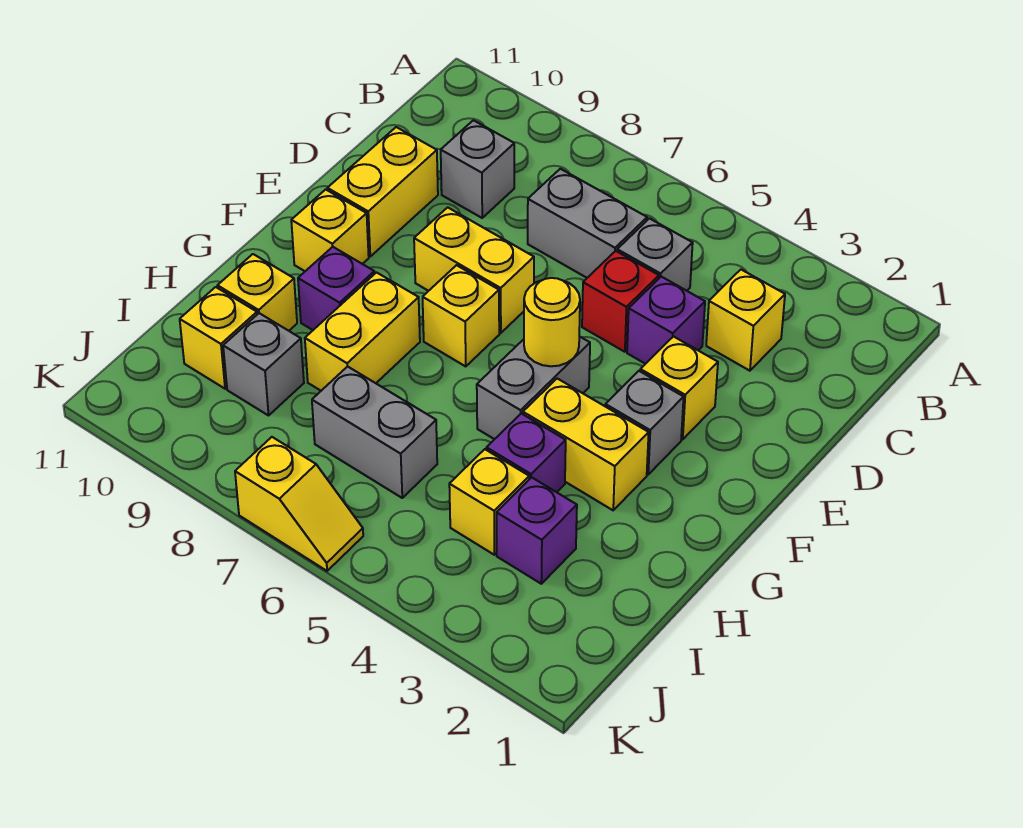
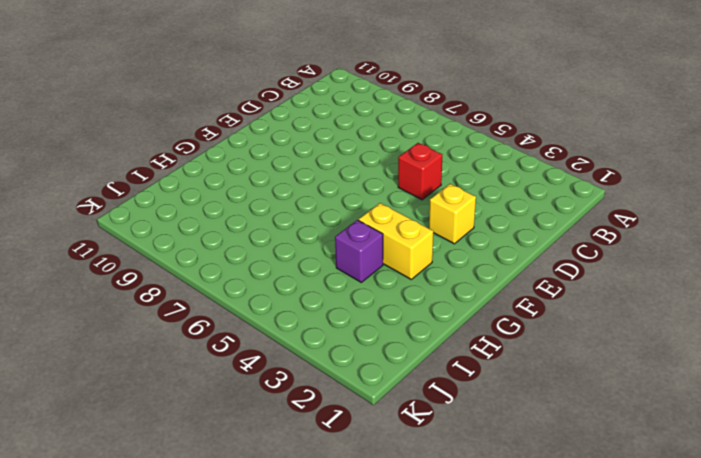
none -> yellow 1x1 brick [706,270,785,371]
none -> grey 1x1 brick [617,219,693,291]
none -> grey 1x2 brick [528,169,647,278]

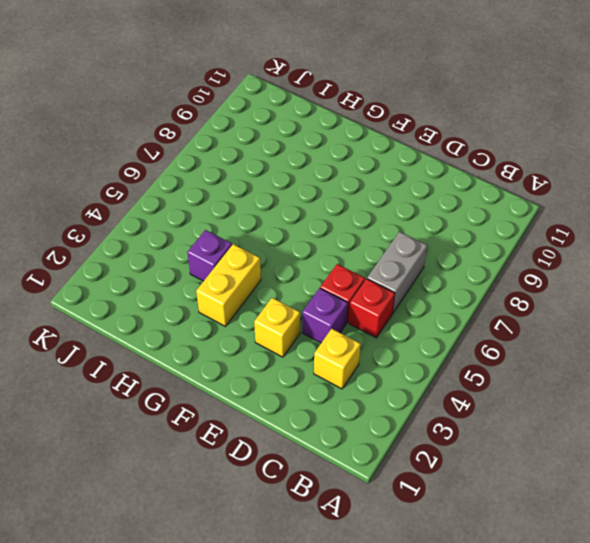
red 1x1 brick [349,279,395,338] -> grey 1x1 brick [617,219,693,291]
none -> grey 1x1 brick [441,120,514,218]
none -> yellow 1x2 brick [327,127,438,256]
none -> yellow 1x2 brick [414,207,534,333]

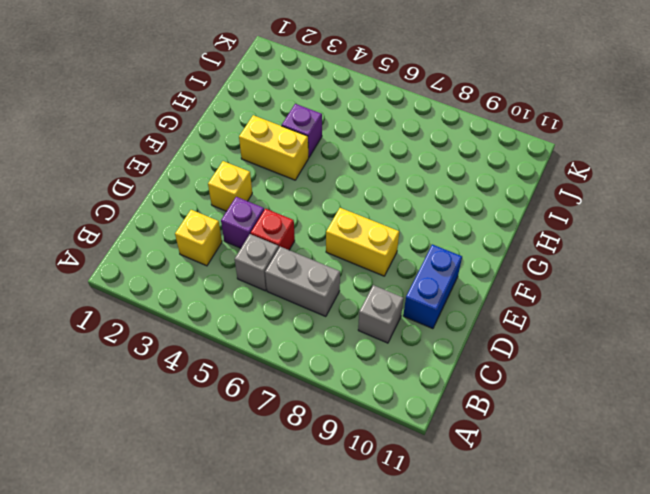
blue 1x2 brick [403,244,462,329] -> yellow 1x2 brick [327,127,438,256]
none -> grey 1x1 brick [605,371,684,474]
none -> grey 1x2 brick [477,336,590,439]
none -> yellow 1x1 brick [423,265,499,367]

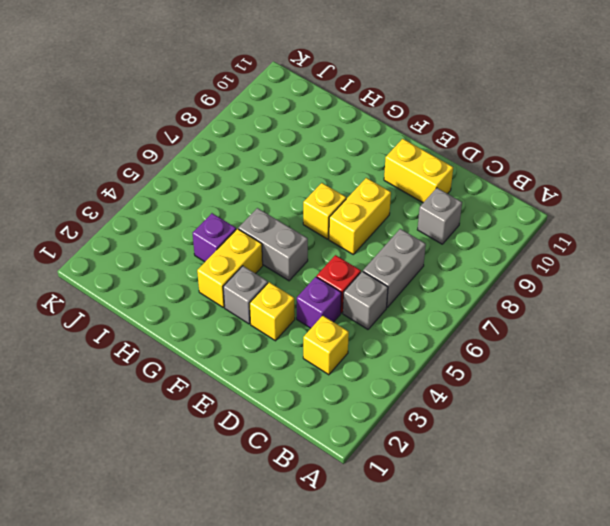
none -> yellow 1x1 brick [291,189,369,271]
none -> yellow 1x2 brick [305,273,420,391]
none -> purple 1x1 brick [298,247,374,330]

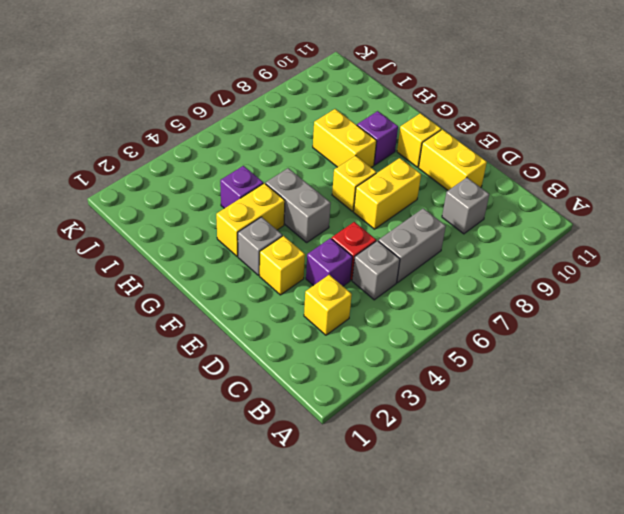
none -> yellow 1x1 brick [217,254,297,331]
none -> purple 1x1 brick [497,477,577,584]
none -> yellow 1x1 brick [449,449,529,555]

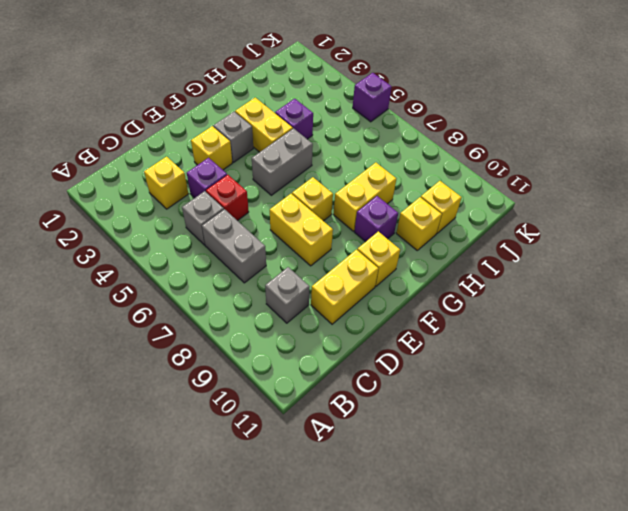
purple 1x1 brick [353,73,391,122] -> purple 1x1 brick moved to [497,477,577,584]
none -> yellow 1x1 brick [449,449,529,555]
none -> grey 1x2 brick [312,366,437,498]
none -> grey 1x1 brick [223,313,304,415]

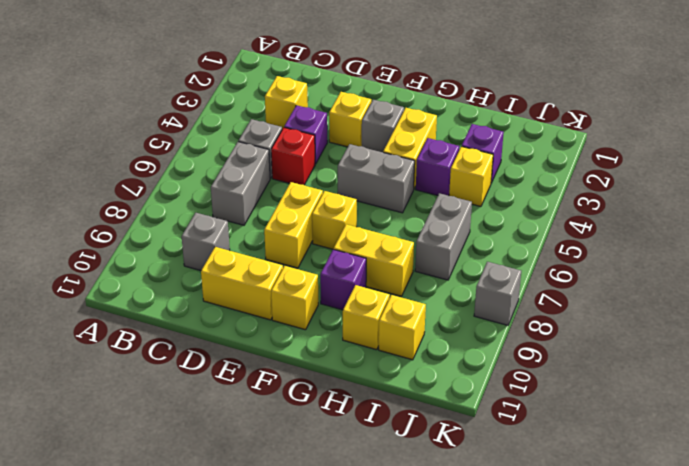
grey 1x1 brick [474,262,521,325] -> grey 1x1 brick moved to [223,313,304,415]
none -> yellow 1x2 slope [235,437,363,571]
none -> yellow 1x1 round brick [524,278,580,366]

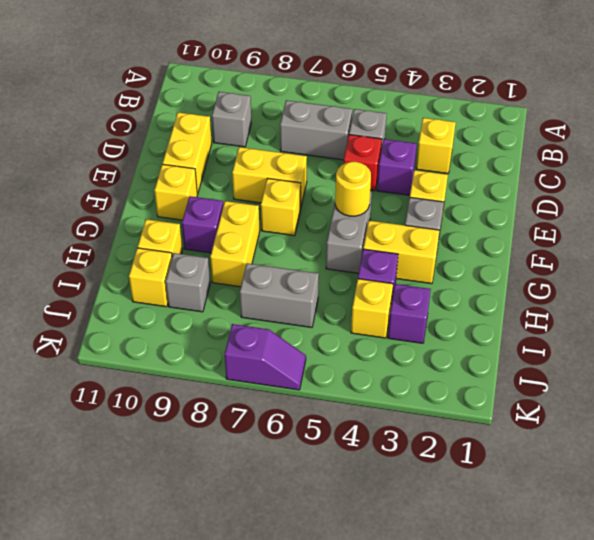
purple 1x2 slope [225,324,306,390] -> yellow 1x2 slope [235,437,363,571]

